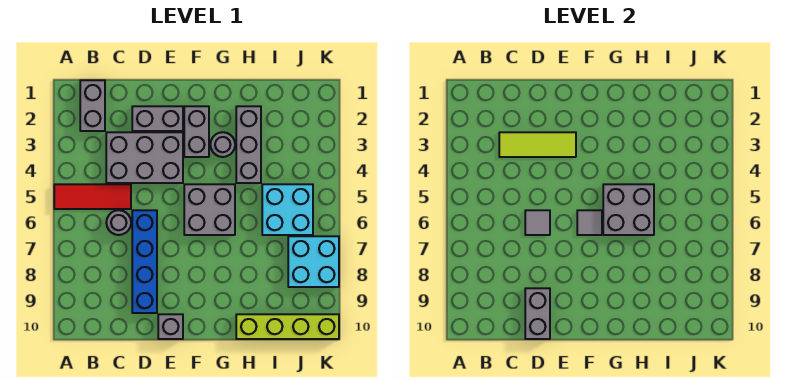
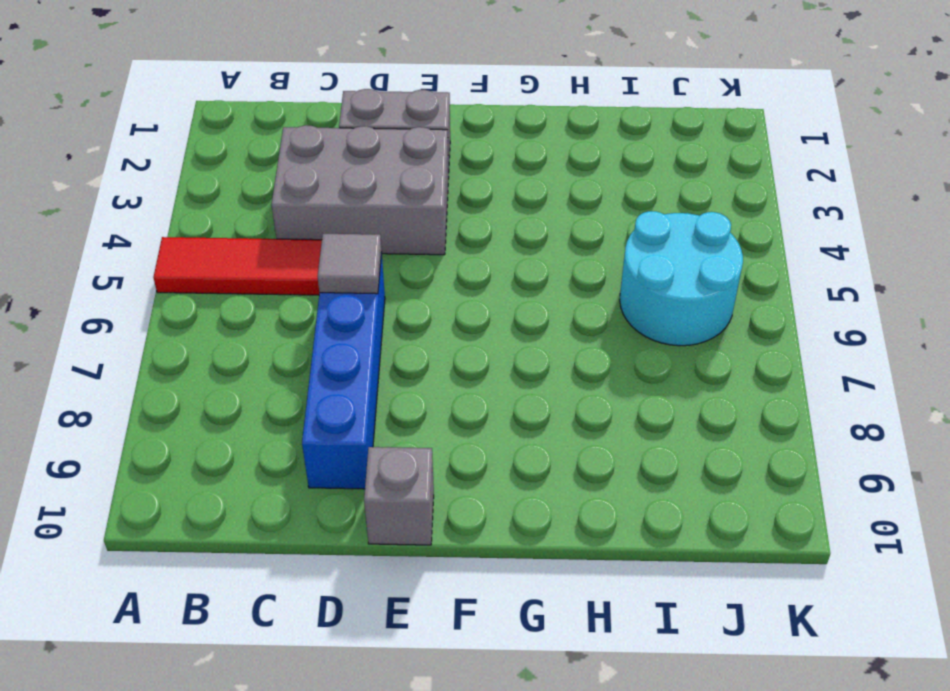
cyan 2x2 round brick [620,211,743,346] -> cyan 2x2 brick [262,184,313,235]
none -> grey 1x2 brick [80,80,105,131]
none -> grey 1x1 round brick [106,210,131,235]
none -> grey 1x2 brick [184,106,209,157]

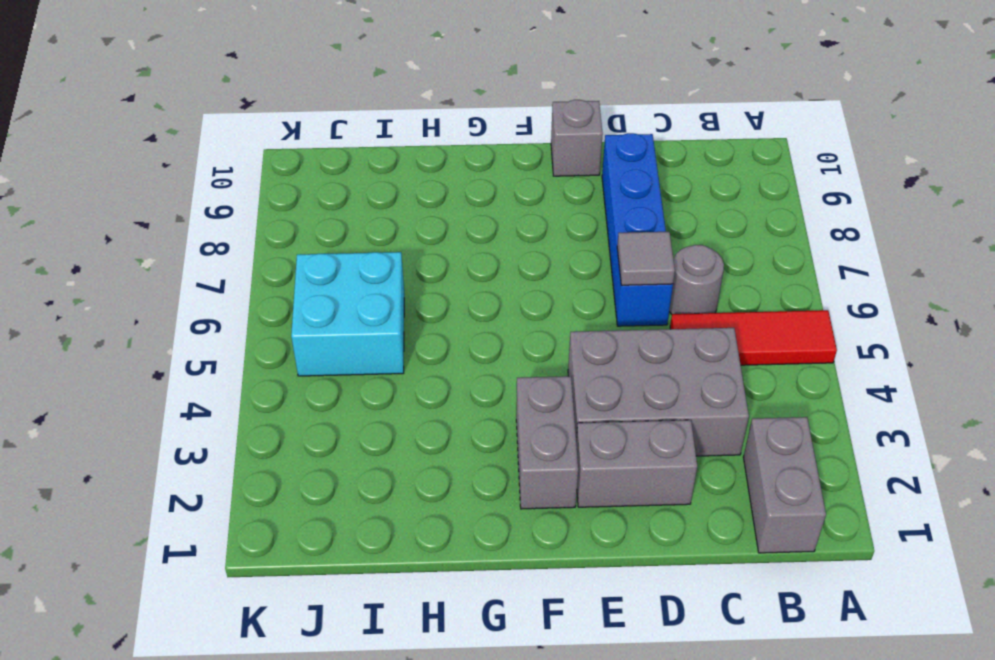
none -> grey 2x2 brick [184,184,235,235]
none -> grey 1x1 round brick [210,132,235,157]
none -> grey 1x3 brick [236,106,261,183]

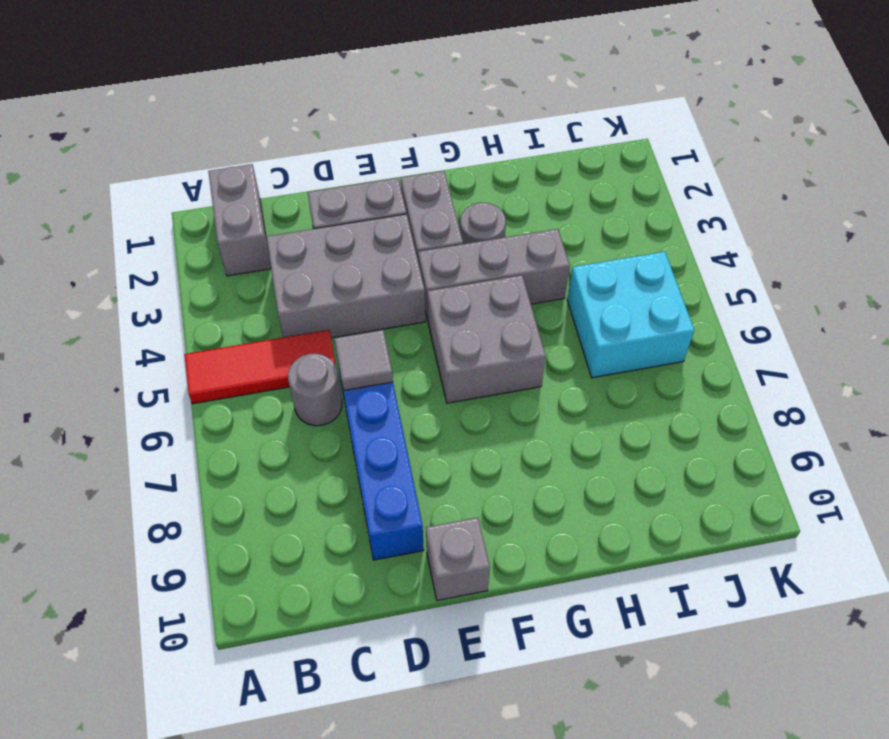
grey 1x3 brick [418,229,570,321] -> grey 1x3 brick turned to [236,106,261,183]
none -> lime 1x4 brick [236,314,339,339]
none -> cyan 2x2 brick [288,236,339,287]
none -> lime 1x3 tile [499,132,576,157]

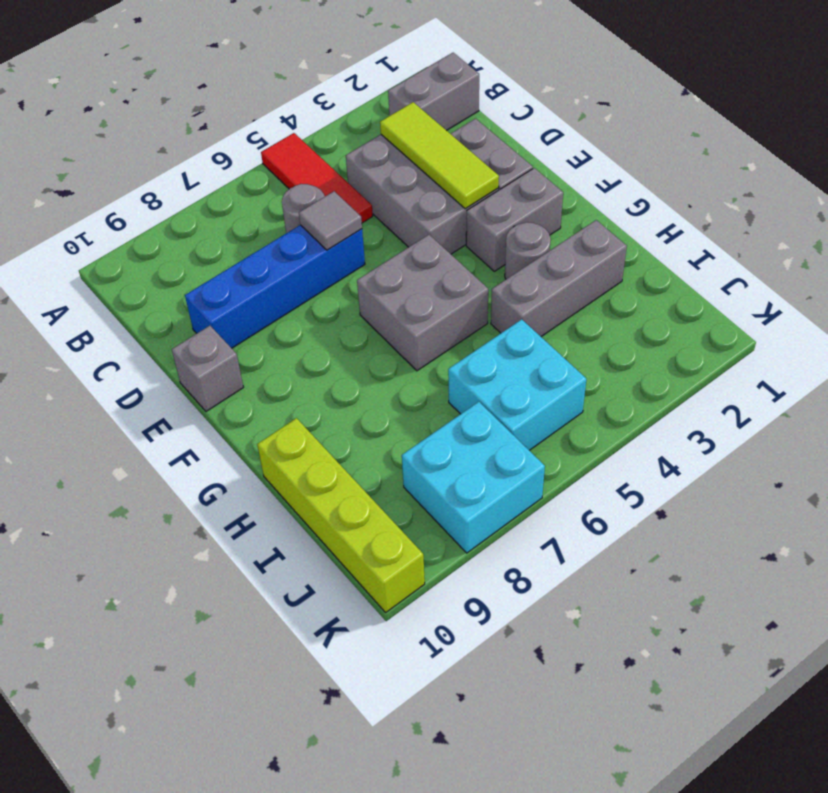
none -> grey 1x2 brick [525,288,550,339]
none -> grey 1x1 tile [577,210,602,235]
none -> grey 2x2 brick [603,184,654,235]

